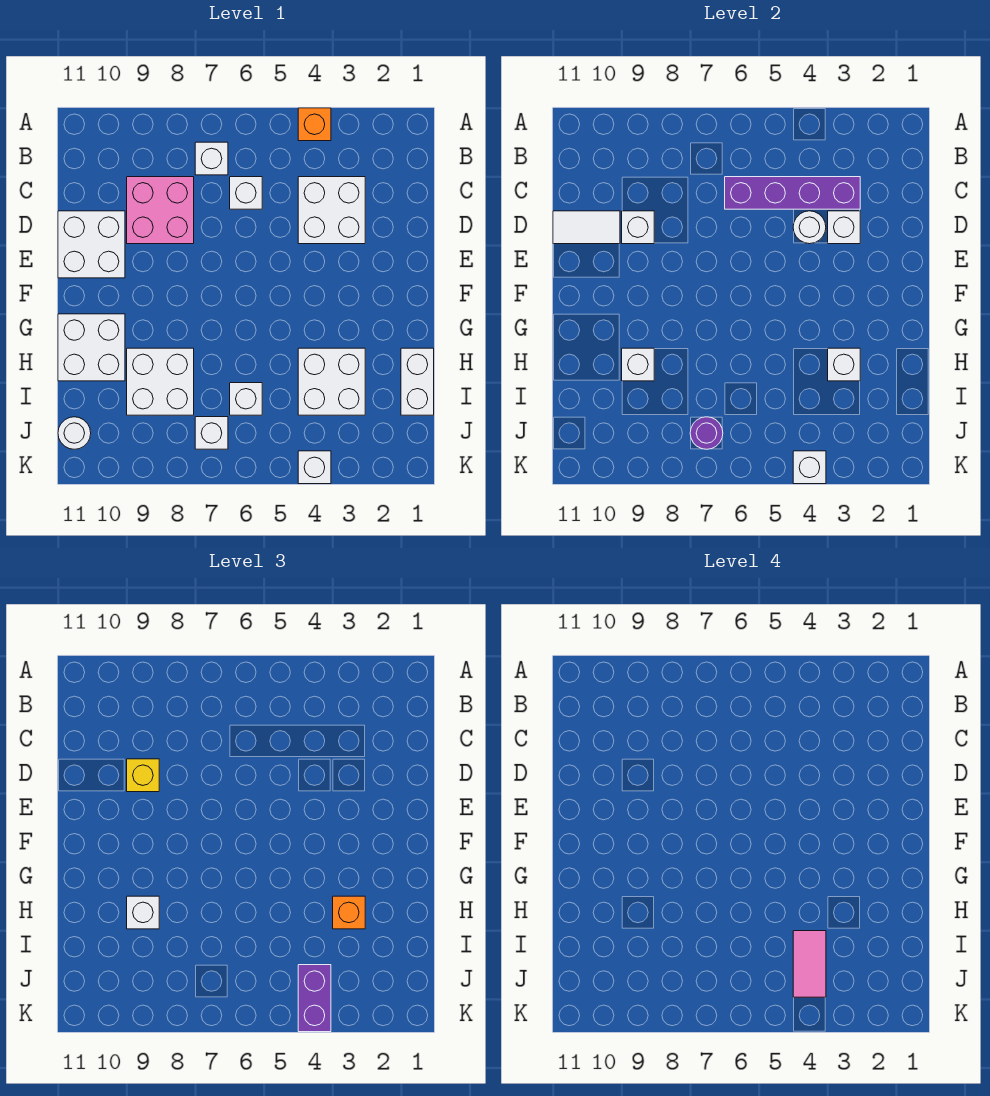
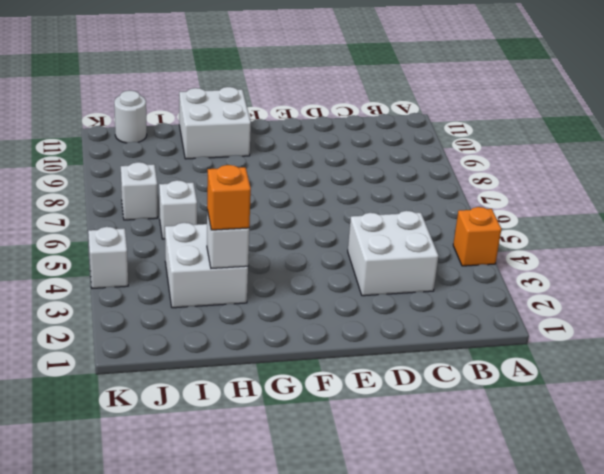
none -> white 1x1 brick [195,142,228,175]
none -> white 1x1 brick [230,177,262,209]
none -> pink 2x2 brick [127,177,194,244]

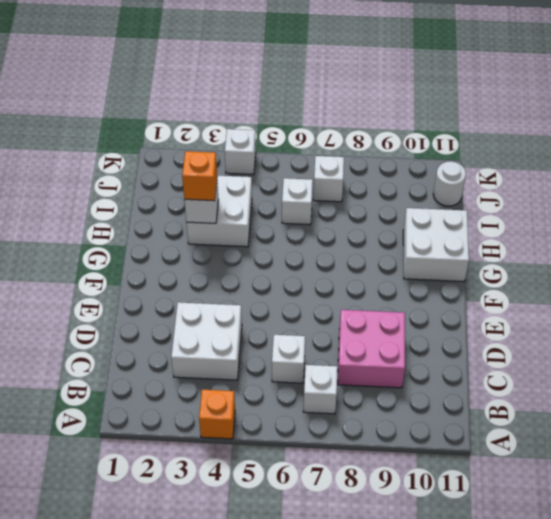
none -> white 2x2 brick [58,211,125,278]
none -> white 1x2 brick [401,348,434,415]
none -> white 2x2 brick [127,348,194,415]

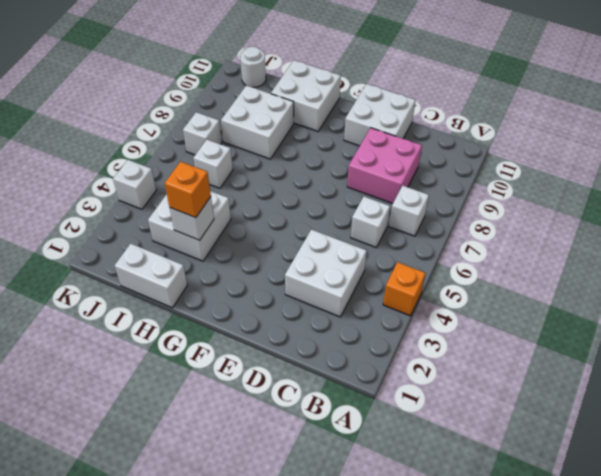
none -> purple 1x4 brick [725,177,860,209]
none -> white 1x1 brick [828,211,860,244]
none -> white 1x1 round brick [793,211,826,244]

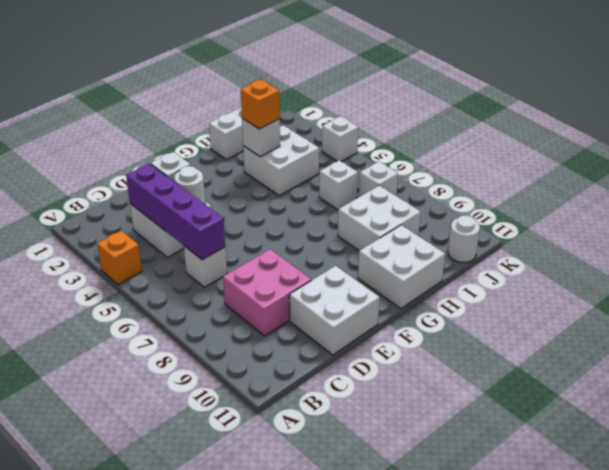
none -> white 1x1 brick [195,142,228,175]
none -> white 1x1 brick [622,211,654,244]
none -> white 1x2 tile [553,211,620,244]

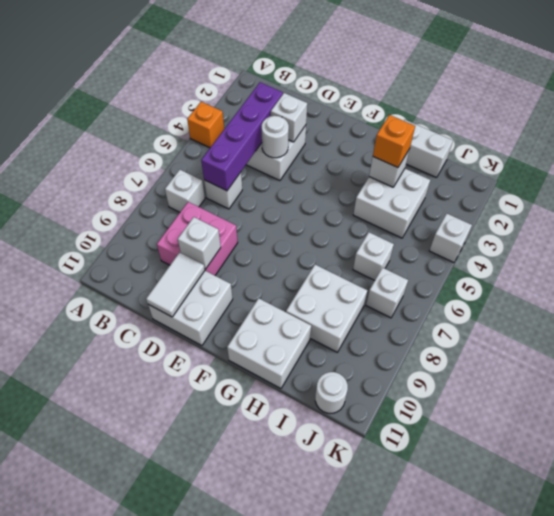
none -> white 1x1 brick [622,348,654,381]
none -> purple 1x1 round brick [690,417,723,449]
none -> white 1x1 brick [793,451,826,484]

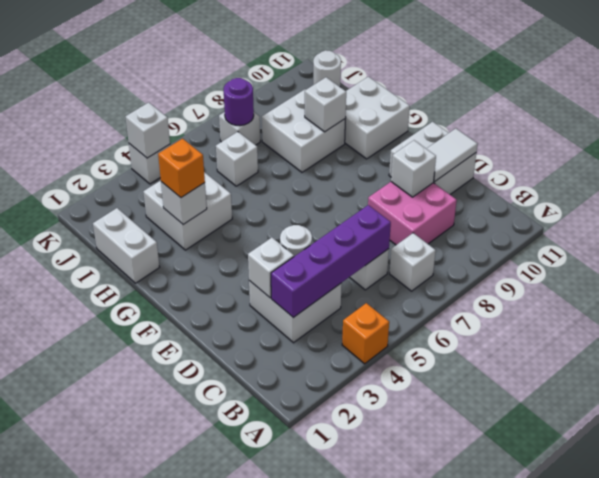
none -> yellow 1x1 brick [127,759,159,792]
none -> white 1x1 brick [127,896,159,929]
none -> purple 1x2 brick [298,965,331,1032]

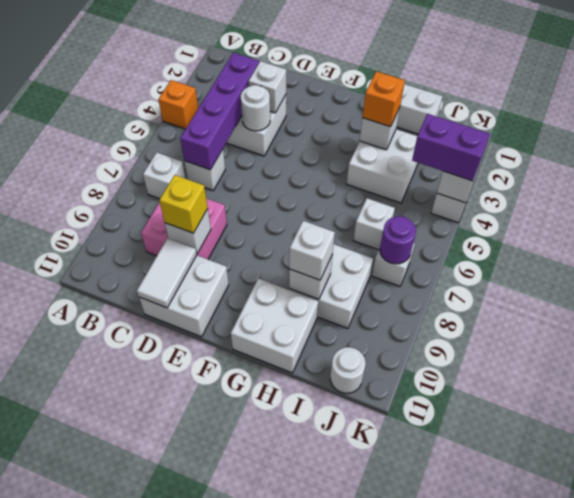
none -> pink 1x2 tile [793,931,826,997]

